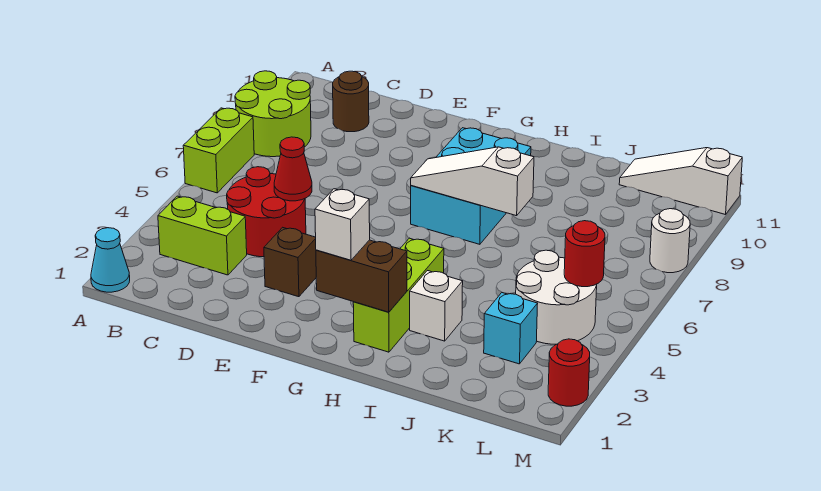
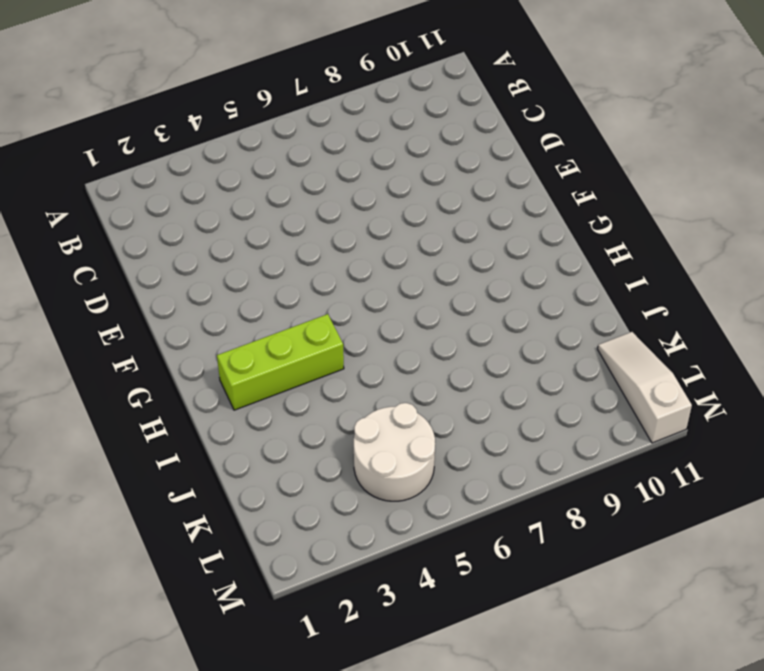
none -> cyan 1x1 cone [91,228,130,292]
none -> lime 1x2 brick [183,108,254,193]
none -> lime 2x2 round brick [235,71,311,157]

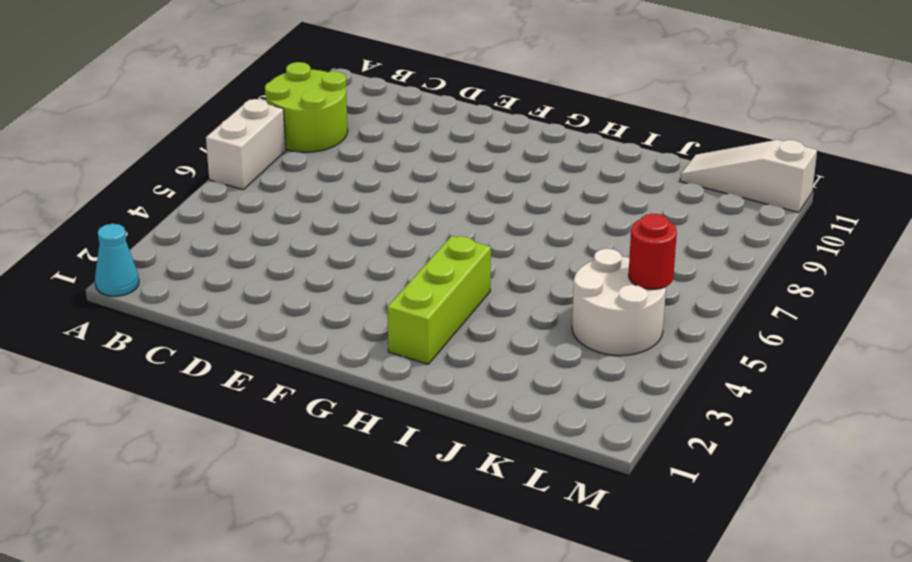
white 1x2 brick [206,99,286,190] -> lime 1x2 brick [183,108,254,193]
none -> lime 1x2 brick [158,196,247,275]
none -> red 2x2 round brick [227,167,306,257]
none -> brown 1x1 round brick [333,71,369,132]

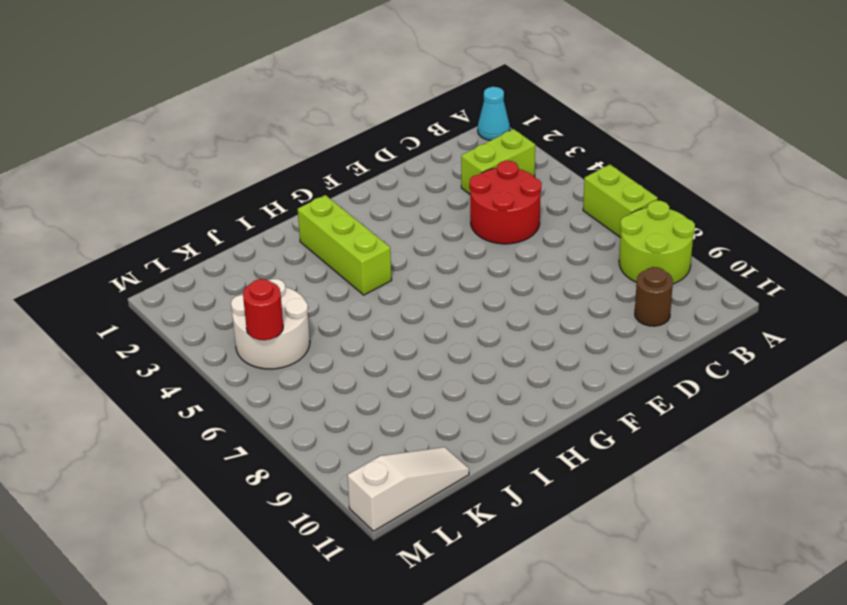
none -> brown 1x1 brick [264,227,316,297]
none -> cyan 2x3 brick [411,128,531,244]
none -> white 1x1 brick [410,271,463,341]

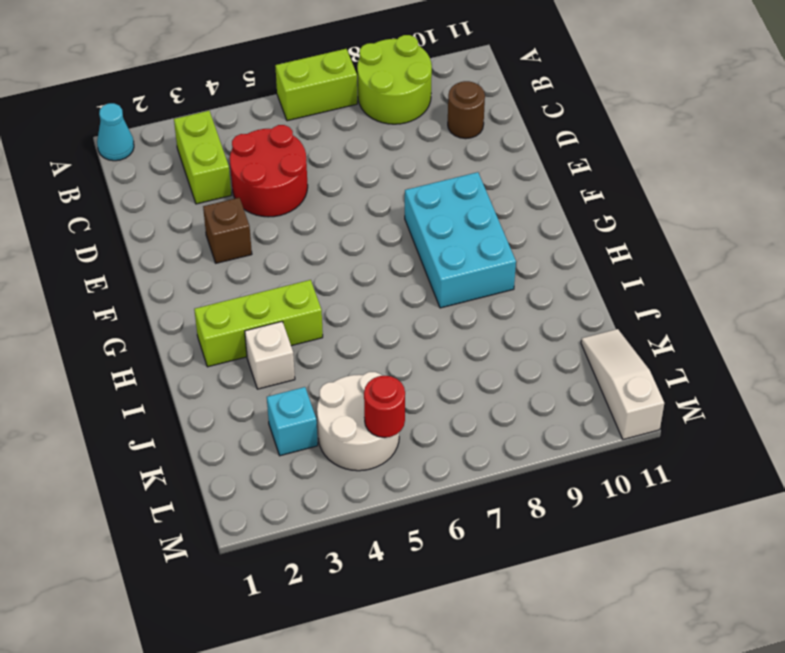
cyan 2x3 brick [405,172,516,308] -> cyan 2x3 brick turned to [411,128,531,244]
none -> red 1x1 round brick [548,339,590,406]
none -> white 1x1 round brick [650,209,690,273]
none -> red 1x1 cone [274,137,312,201]

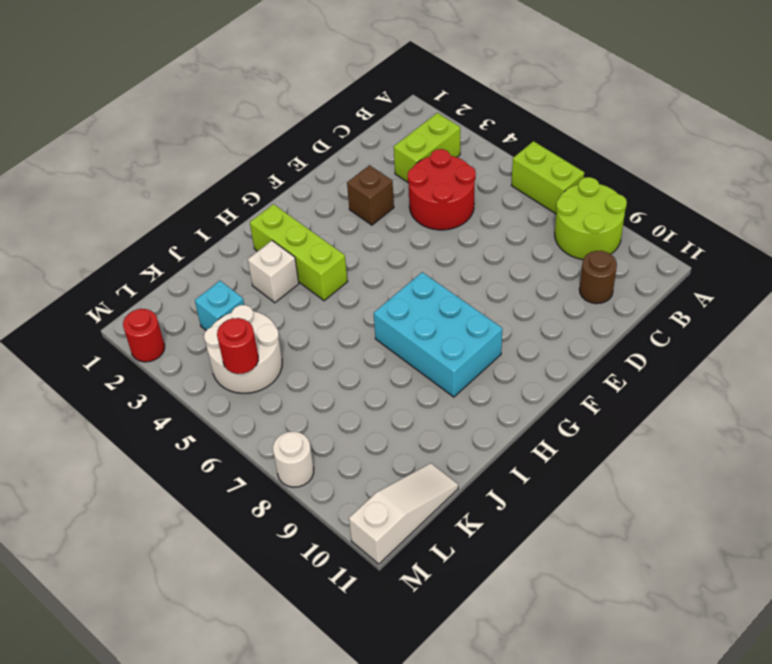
none -> cyan 1x1 cone [91,228,130,292]
none -> red 1x1 cone [274,137,312,201]
none -> brown 1x2 brick [316,240,407,312]

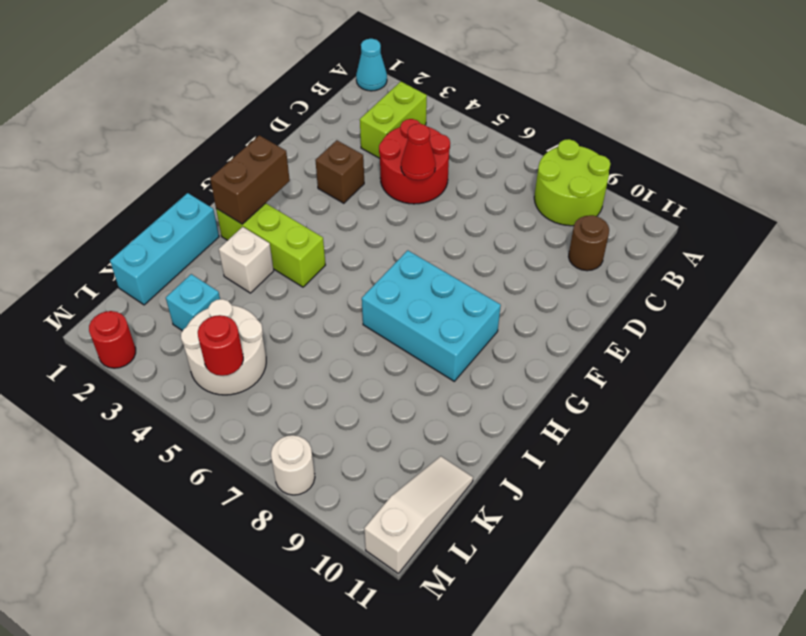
cyan 1x3 brick [110,193,219,305] -> none
none -> lime 1x2 brick [183,108,254,193]
none -> white 1x3 slope [411,147,534,216]
none -> white 1x1 brick [315,189,370,260]

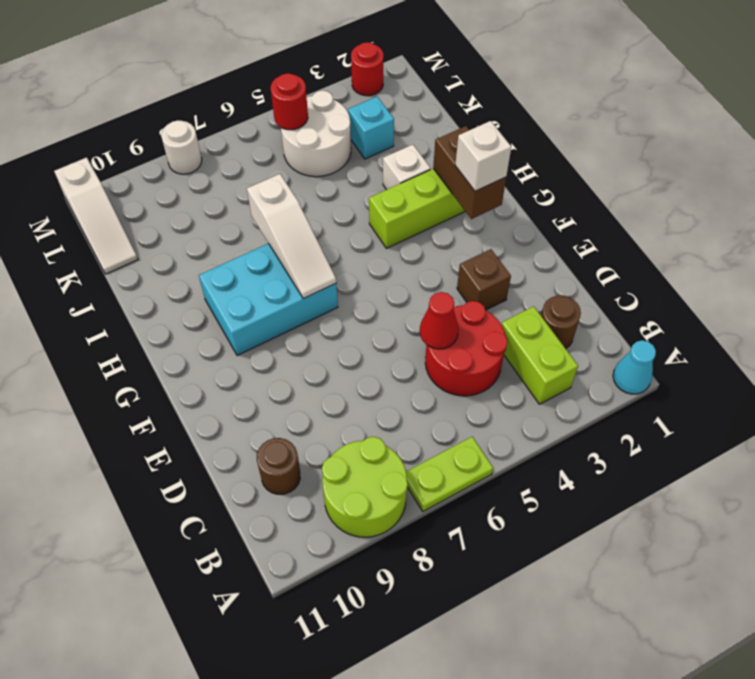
lime 1x2 plate [406,437,493,511] -> lime 1x2 brick [183,108,254,193]
brown 1x1 round brick [541,296,581,349] -> none

